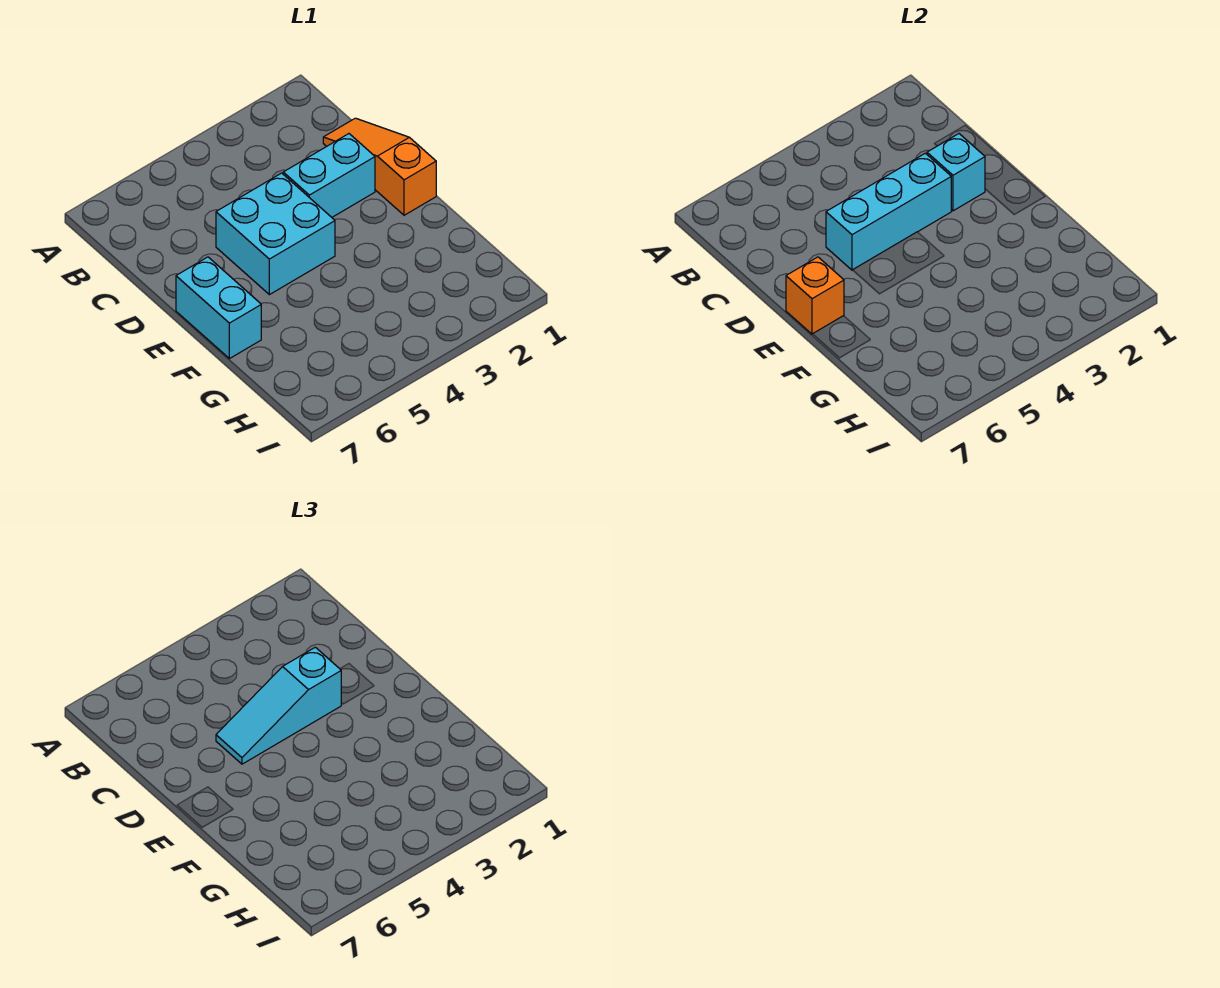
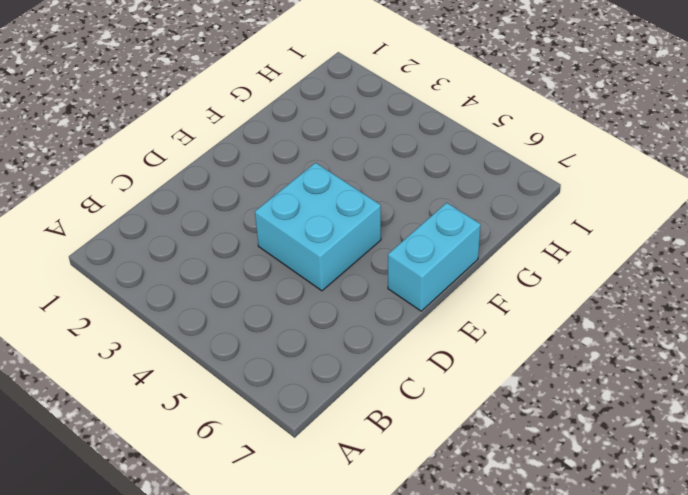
none -> orange 1x3 slope [323,118,436,215]
none -> cyan 1x2 brick [283,134,375,217]

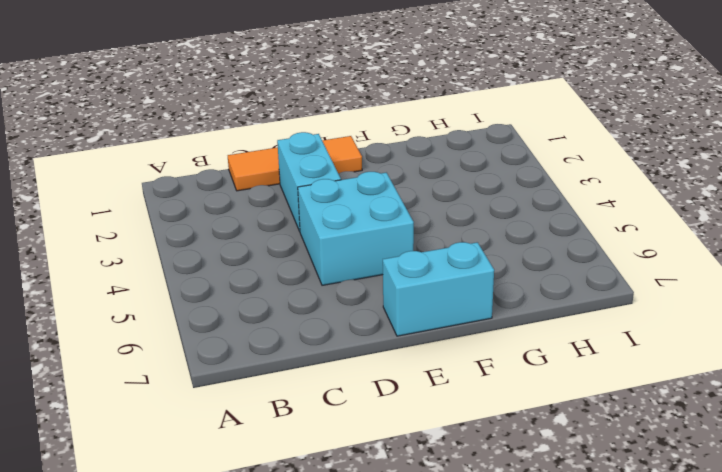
orange 1x3 tile [228,136,362,191] -> orange 1x3 slope [323,118,436,215]
none -> cyan 1x1 brick [927,134,985,211]
none -> cyan 1x3 brick [826,153,951,270]

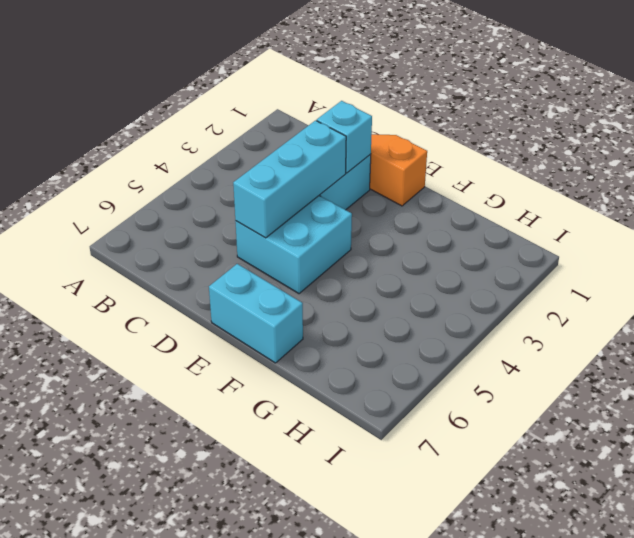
none -> orange 1x1 brick [786,257,844,334]
none -> cyan 1x3 slope [216,647,341,764]

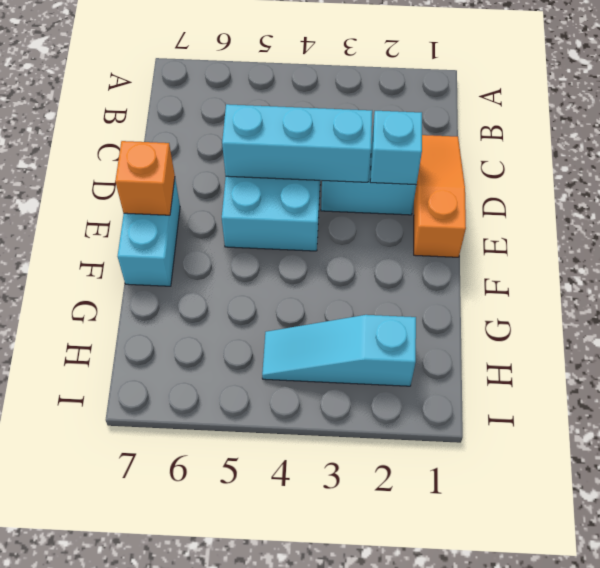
cyan 1x3 slope [262,315,416,386] -> cyan 1x3 slope moved to [216,647,341,764]

